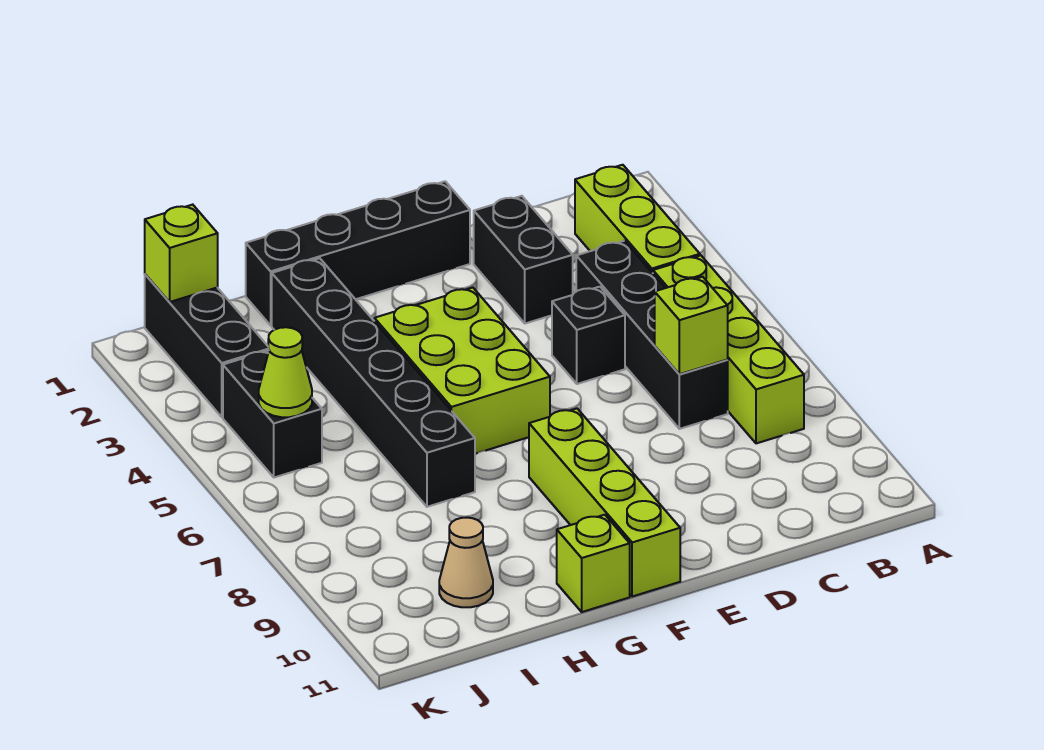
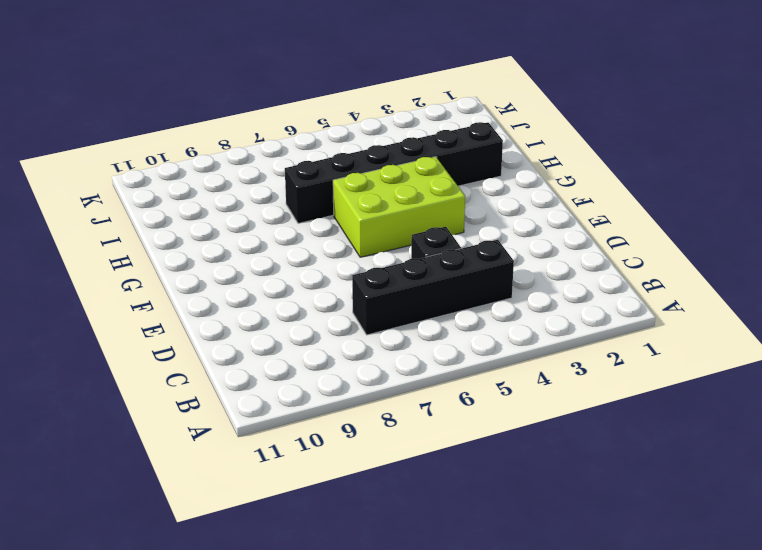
none -> lime 1x3 brick [575,165,700,273]
none -> lime 1x4 brick [653,255,804,443]
none -> black 1x2 brick [474,196,573,323]

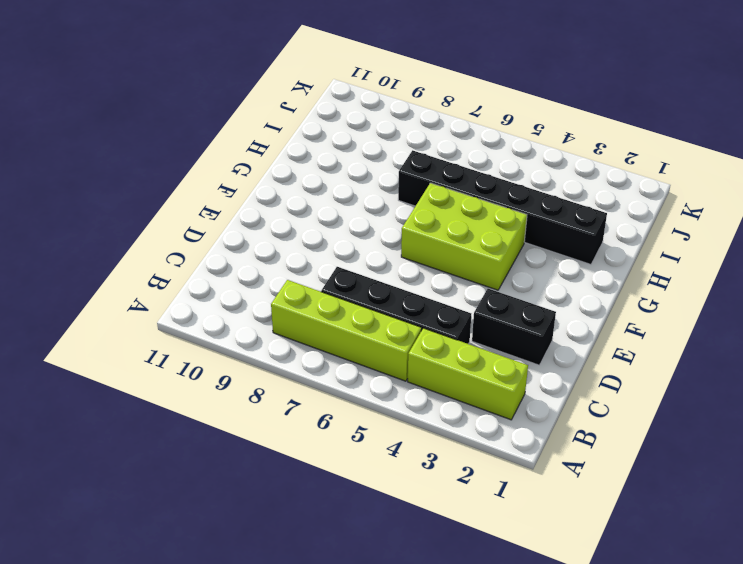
none -> black 1x1 brick [552,287,625,384]
none -> black 1x4 brick [246,181,470,325]
none -> lime 1x4 brick [529,409,680,597]

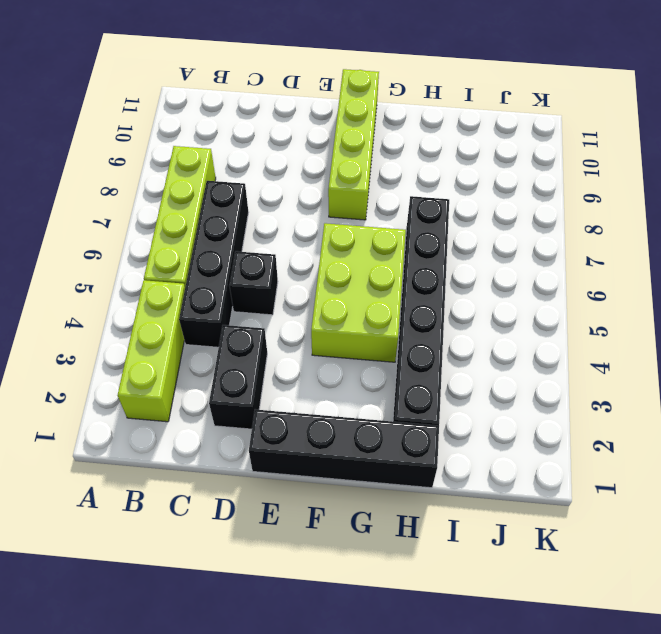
none -> lime 1x1 brick [557,515,630,612]
none -> tan 1x1 cone [439,518,493,607]
none -> black 1x3 brick [145,274,269,417]

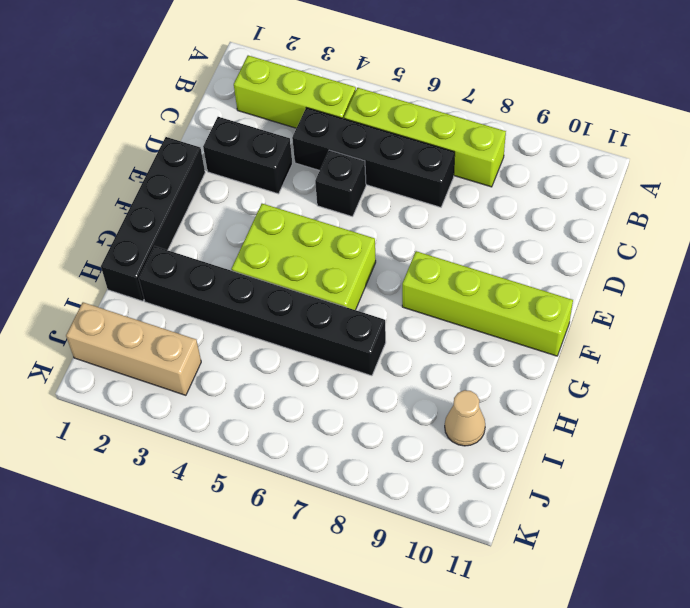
tan 1x3 brick [66,302,201,395] -> black 1x3 brick [145,274,269,417]
none -> lime 1x1 brick [557,515,630,612]
none -> black 1x2 brick [223,351,322,477]
none -> lime 1x1 brick [655,277,728,374]

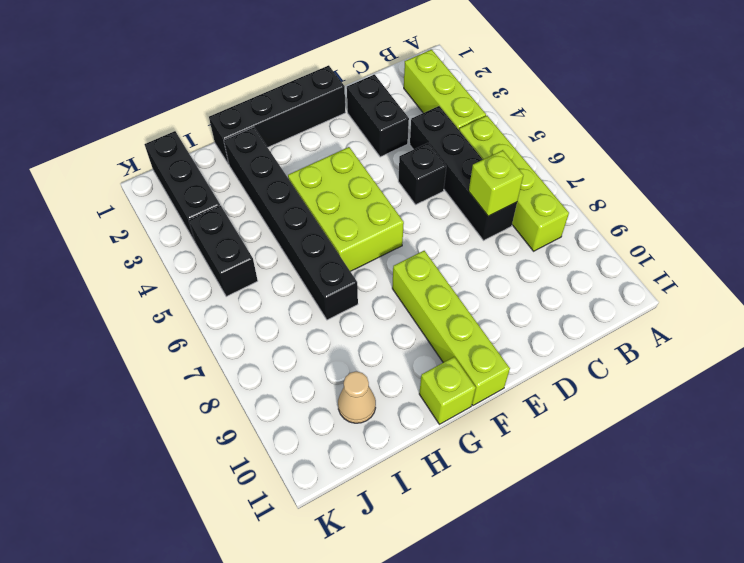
none -> lime 1x1 brick [145,205,218,302]
none -> lime 1x1 cone [259,327,312,417]

